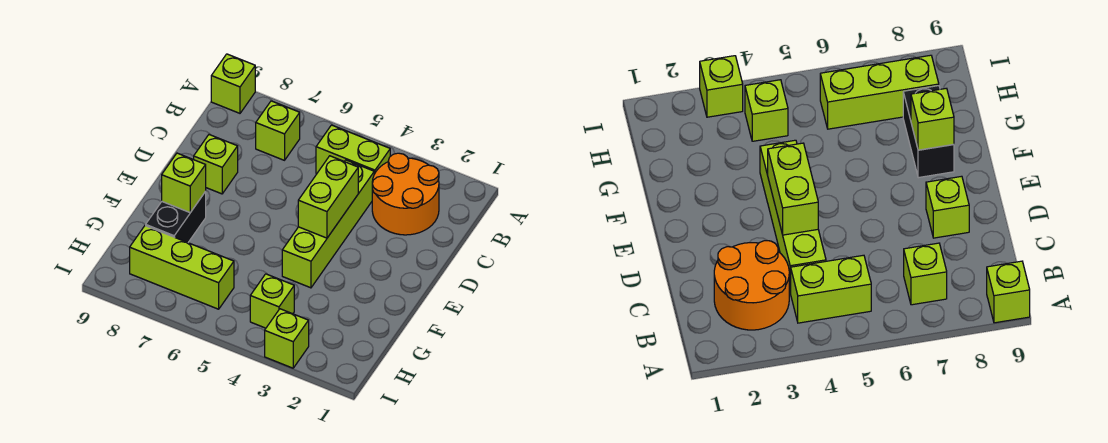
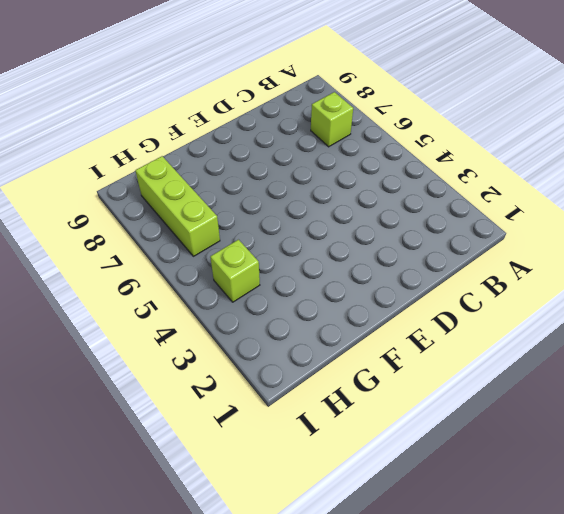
none -> lime 1x1 brick [211,54,255,113]
none -> orange 2x2 round brick [372,153,439,235]
none -> lime 1x2 brick [316,125,390,174]

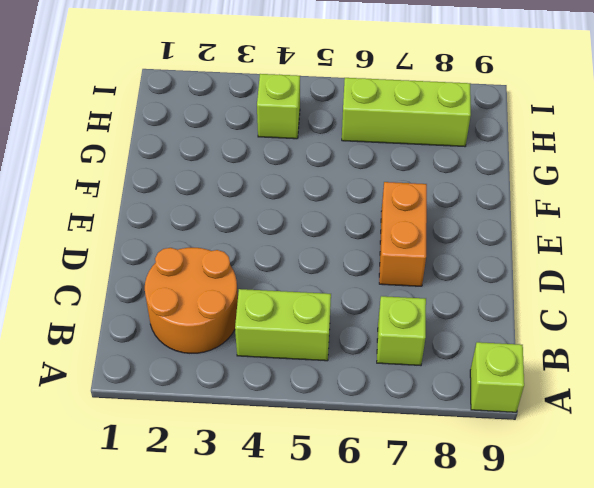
orange 1x2 brick [379,182,427,286] -> none
none -> lime 1x4 brick [282,160,374,288]
none -> lime 1x1 brick [194,135,238,194]
none -> black 1x2 brick [146,192,206,243]

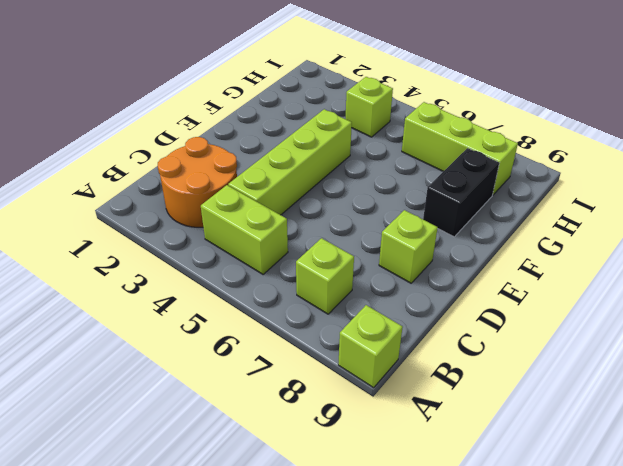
none -> lime 1x1 brick [265,309,309,368]
none -> lime 1x2 brick [298,156,358,238]
none -> lime 1x1 brick [162,153,206,212]

